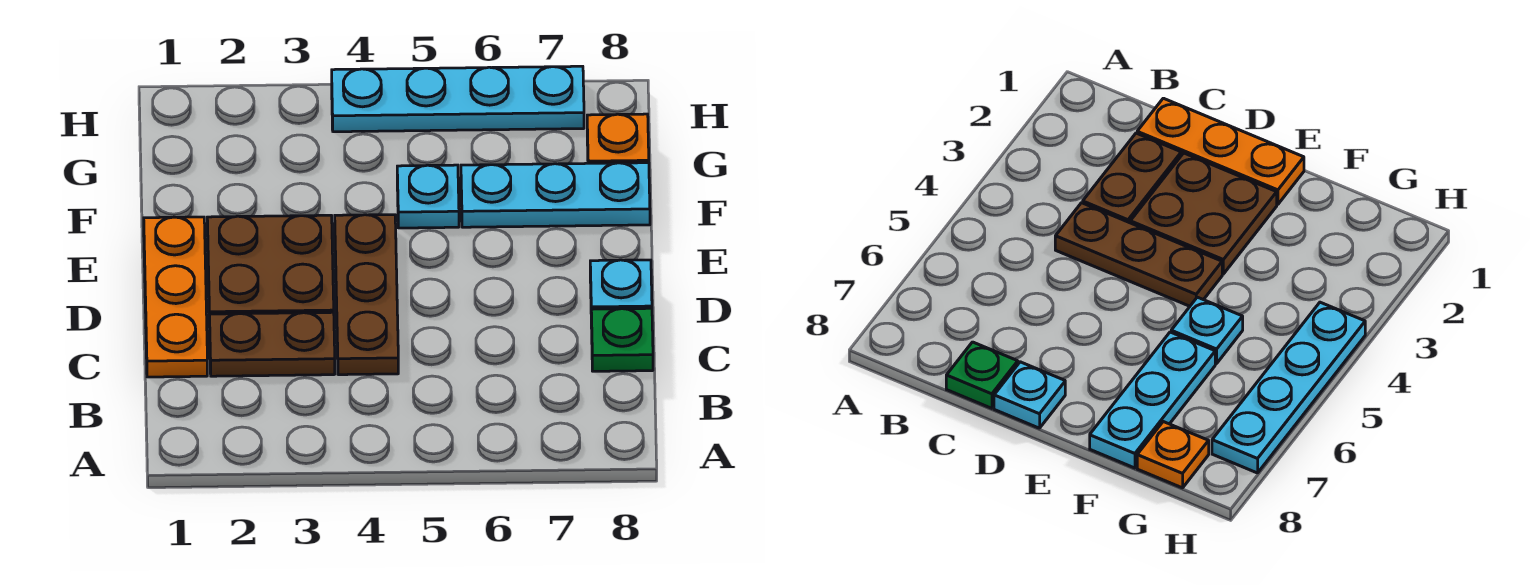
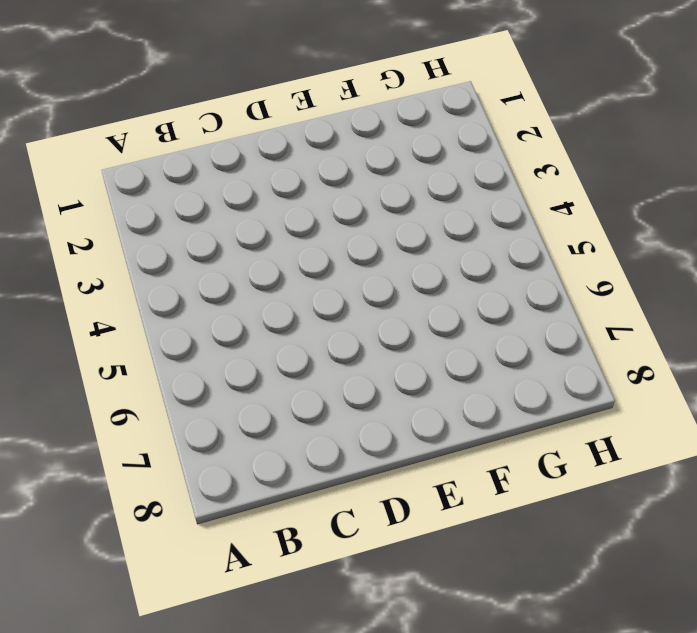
none -> orange 1x3 plate [144,217,207,377]
none -> brown 1x2 plate [210,312,335,376]

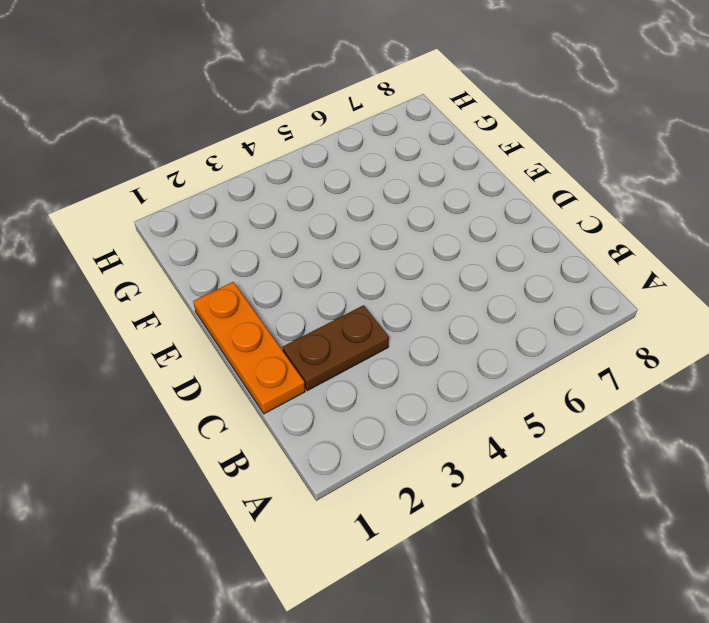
none -> brown 1x3 plate [335,215,398,375]
none -> green 1x1 plate [591,308,653,371]

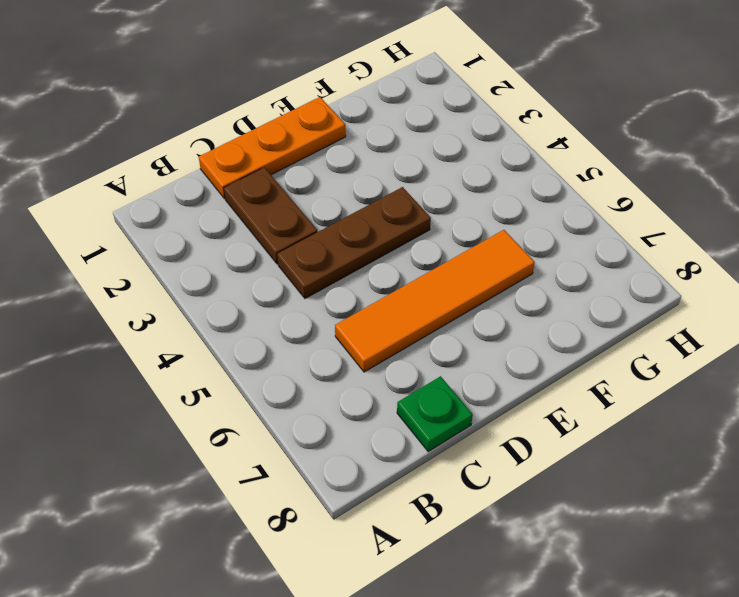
orange 1x4 tile [335,230,535,372] -> cyan 1x3 plate [461,163,650,227]
none -> brown 2x2 plate [207,215,334,327]
none -> cyan 1x1 plate [590,260,652,309]

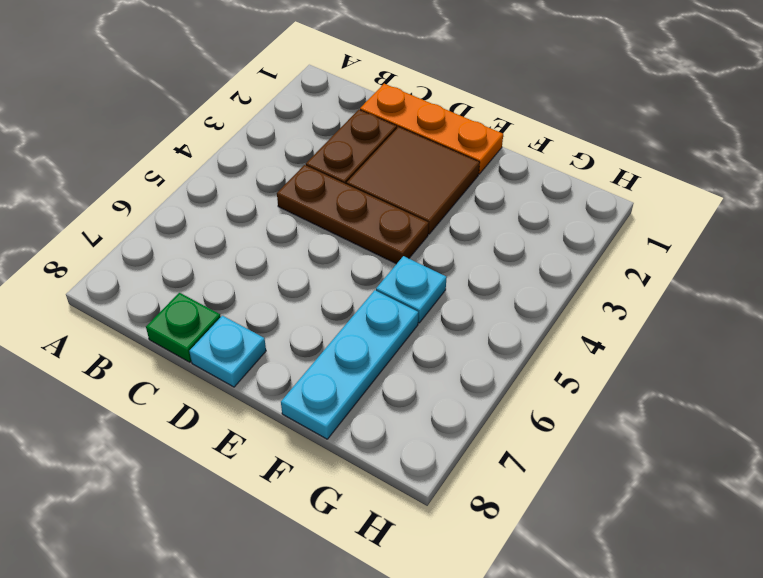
brown 2x2 tile [347,127,480,234] -> brown 2x2 plate [207,215,334,327]
none -> orange 1x1 plate [587,114,649,163]
none -> cyan 1x4 plate [332,66,584,132]

